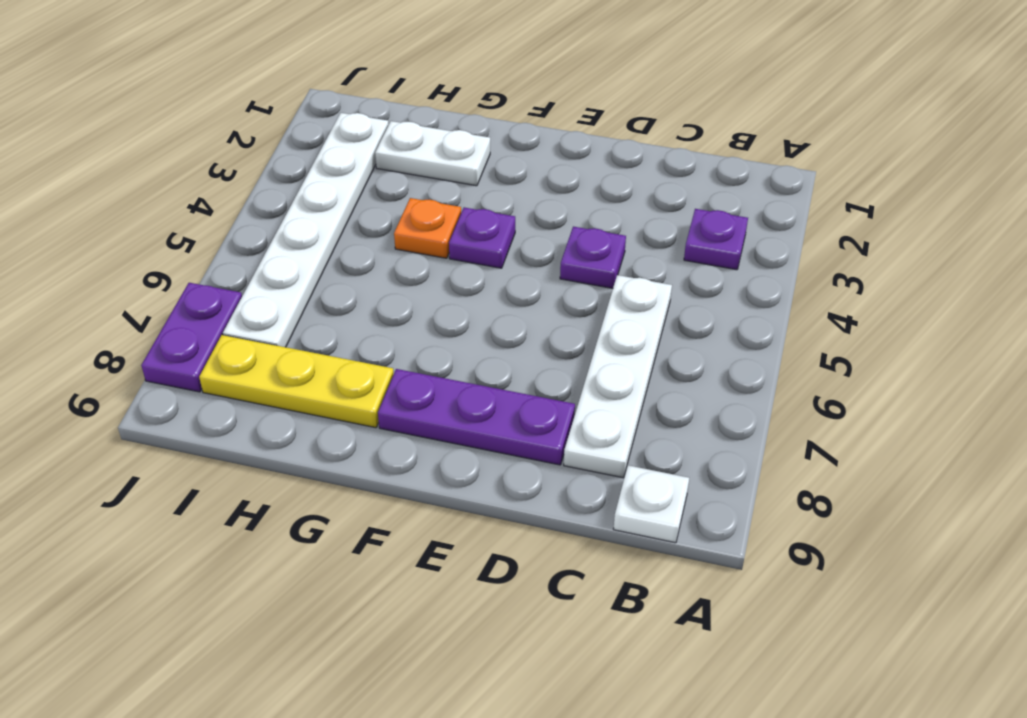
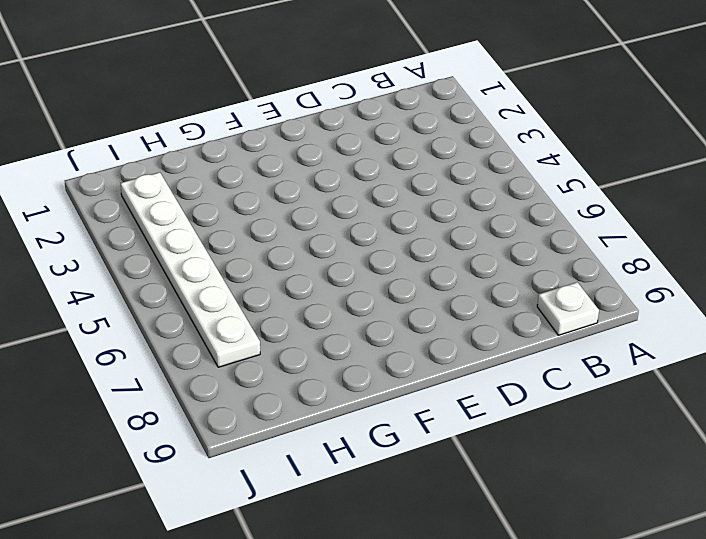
none -> purple 1x1 plate [684,209,748,270]
none -> white 1x4 plate [564,275,672,478]

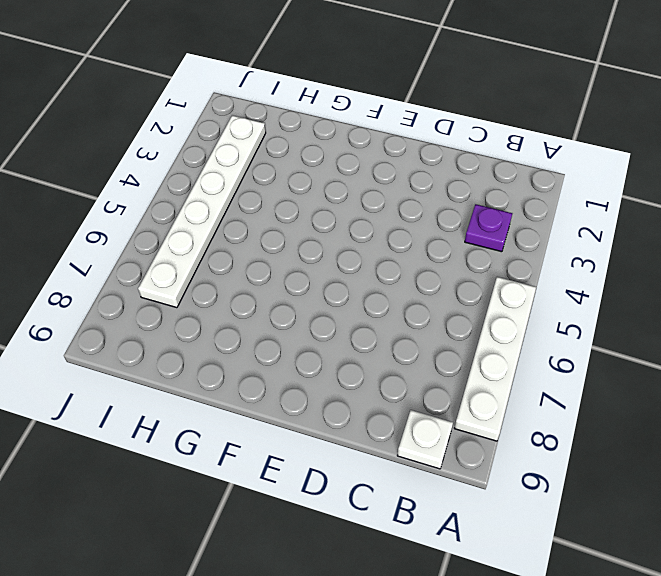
white 1x4 plate [454,277,536,441] -> white 1x4 plate moved to [564,275,672,478]
none -> purple 1x1 plate [560,227,626,288]
none -> purple 1x3 plate [378,369,575,465]

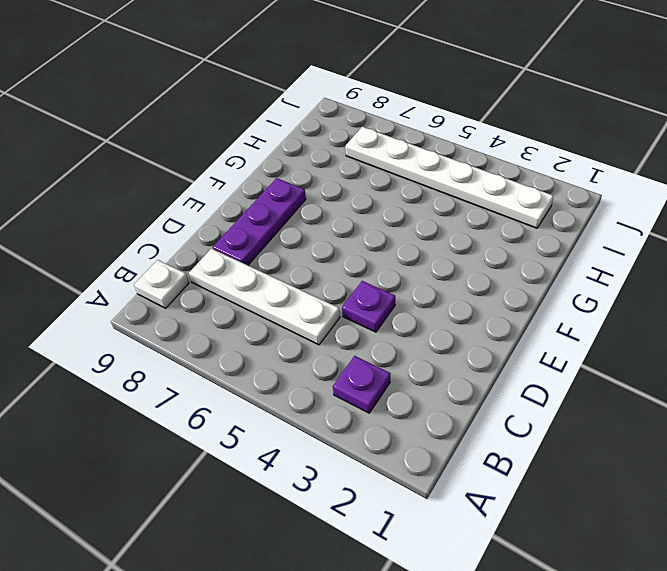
none -> purple 1x1 plate [449,207,515,268]
none -> white 1x2 plate [375,121,490,186]

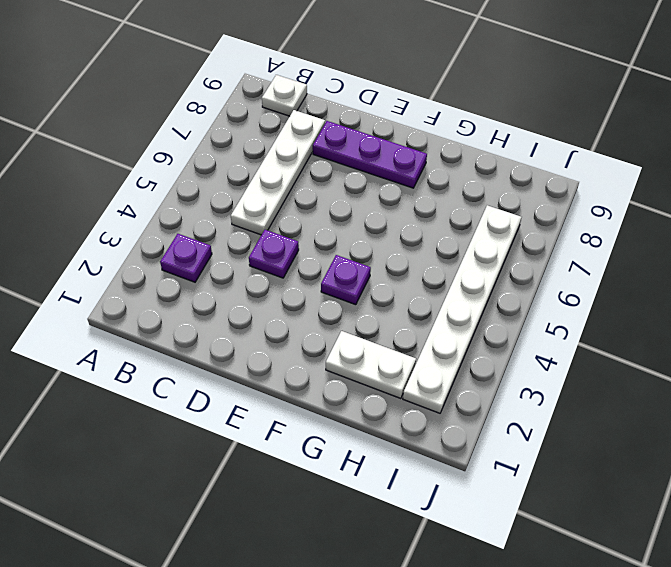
none -> orange 1x1 plate [394,198,461,258]
none -> yellow 1x3 plate [199,335,394,428]

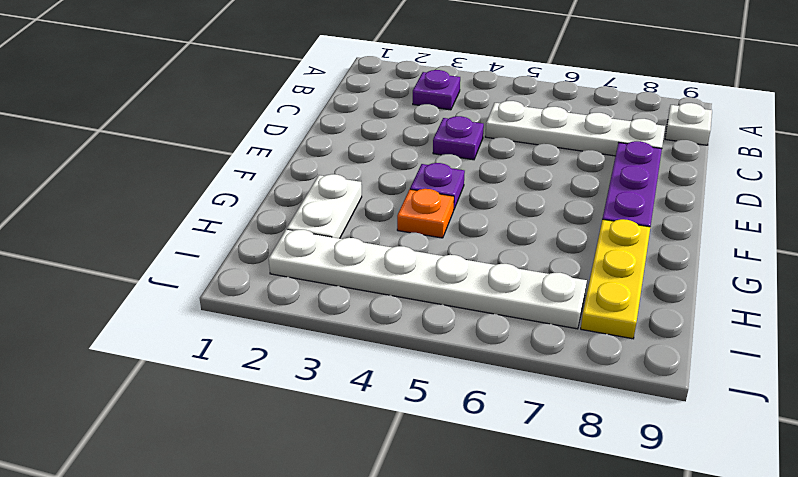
none -> purple 1x2 plate [141,283,242,392]

